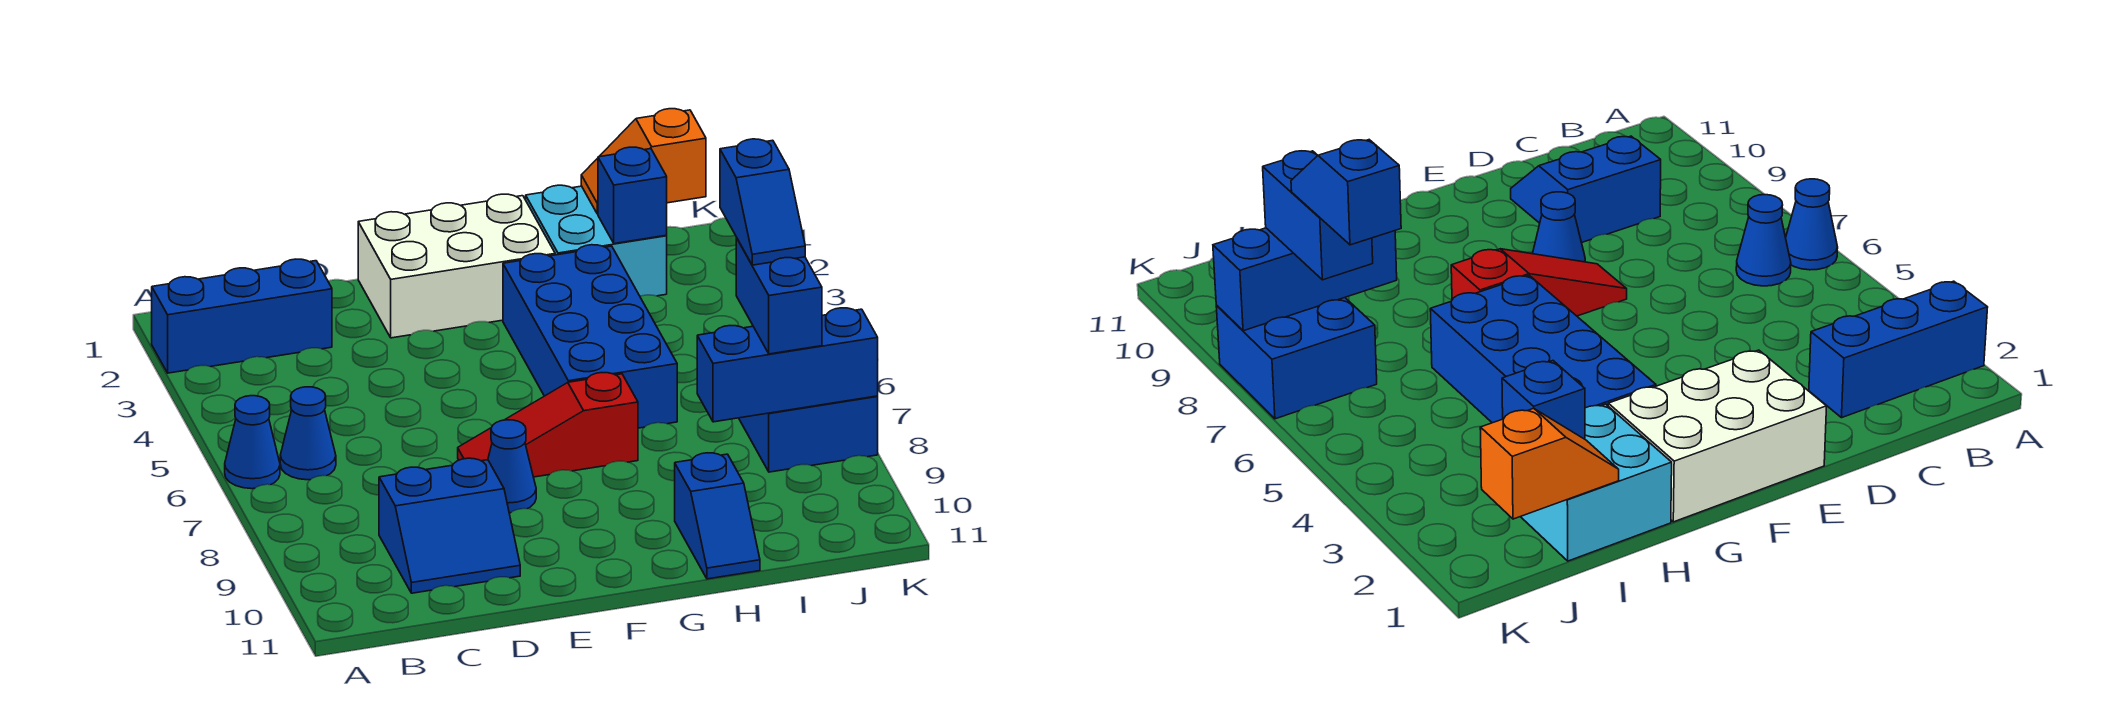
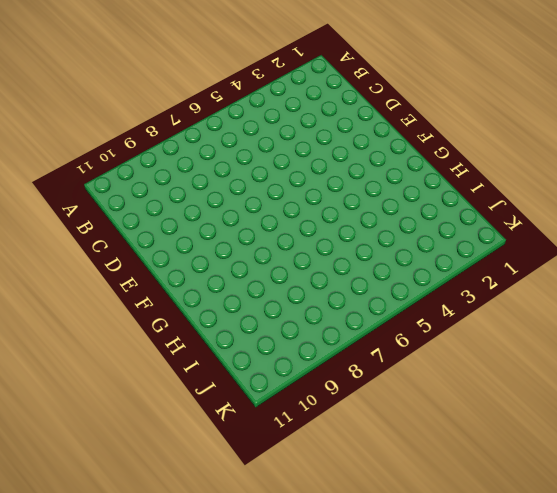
none -> blue 1x3 brick [152,259,332,373]
none -> blue 1x1 cone [225,396,280,489]
none -> blue 1x1 cone [280,387,336,480]

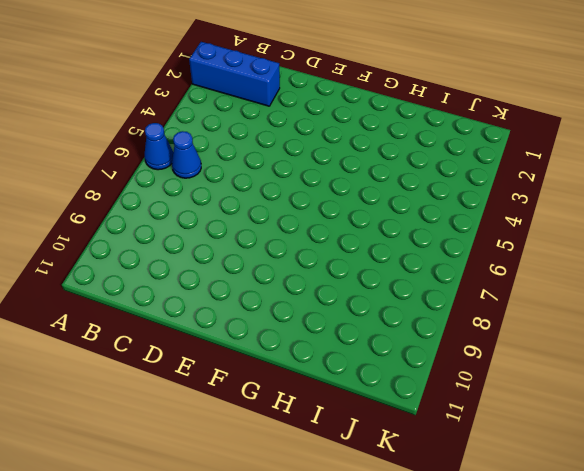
none -> blue 2x2 slope [379,458,520,593]
none -> white 2x3 brick [358,194,555,338]
none -> red 1x3 slope [458,373,638,477]

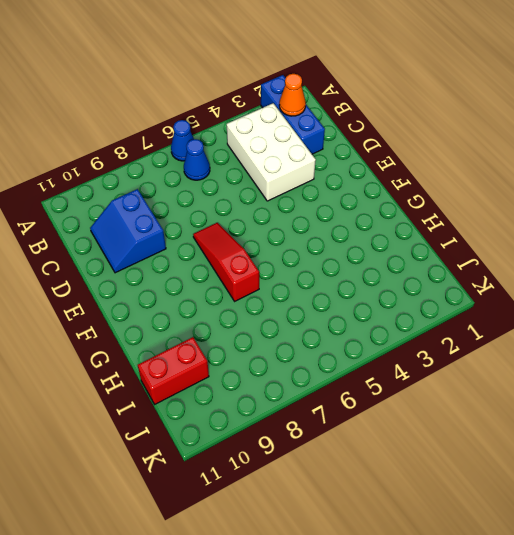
orange 1x1 cone [279,74,306,116] -> none
white 2x3 brick [227,103,316,201] -> white 2x3 brick moved to [358,194,555,338]
red 1x2 brick [138,337,209,404] -> none
none -> blue 1x1 cone [488,420,536,513]
none -> blue 2x4 brick [503,245,677,428]
none -> cyan 2x2 brick [526,185,667,296]

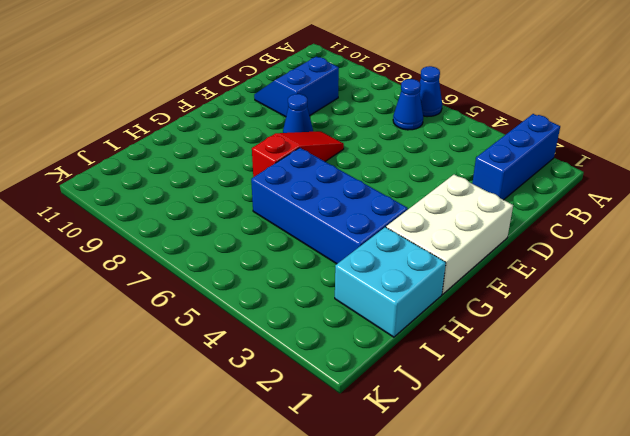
none -> blue 1x2 slope [675,453,760,579]
none -> blue 2x2 brick [739,396,878,472]
none -> orange 1x2 slope [581,109,706,214]

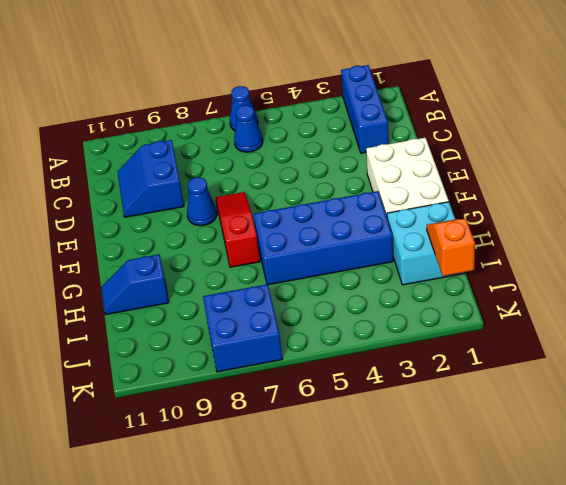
none -> blue 1x1 brick [598,147,667,244]
none -> blue 1x3 brick [697,308,878,422]
none -> blue 1x2 brick [736,238,822,354]

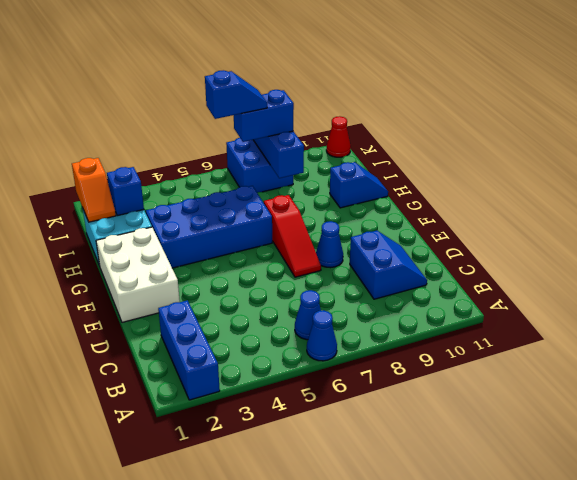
red 1x1 cone [326,116,351,157] -> none

